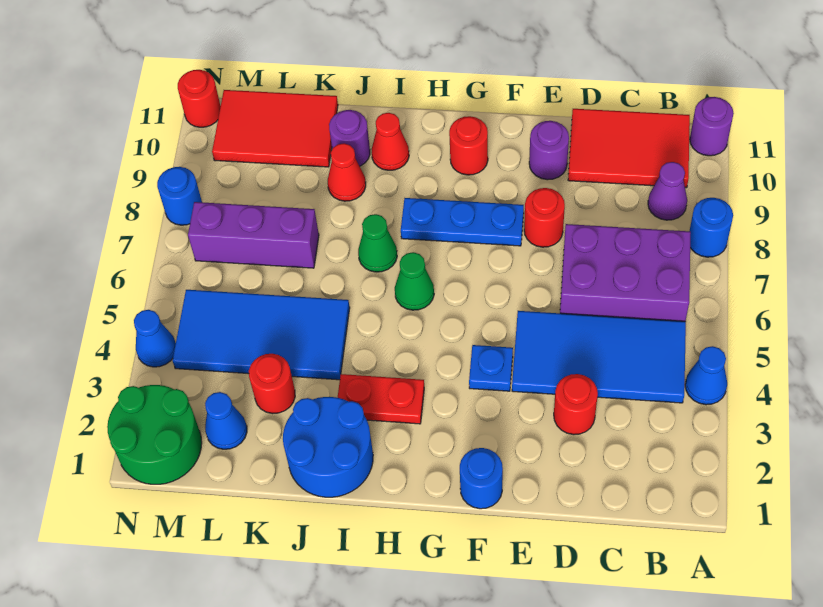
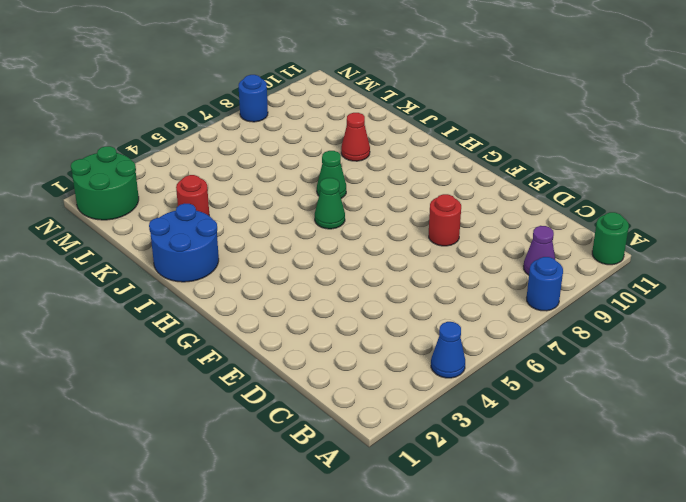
green 1x1 round brick [592,212,629,265] -> purple 1x1 round brick [690,97,734,156]
none -> blue 2x4 tile [512,311,686,403]
none -> purple 2x3 brick [560,224,691,321]
none -> red 2x3 tile [568,109,690,188]
none -> red 1x1 round brick [554,374,598,435]

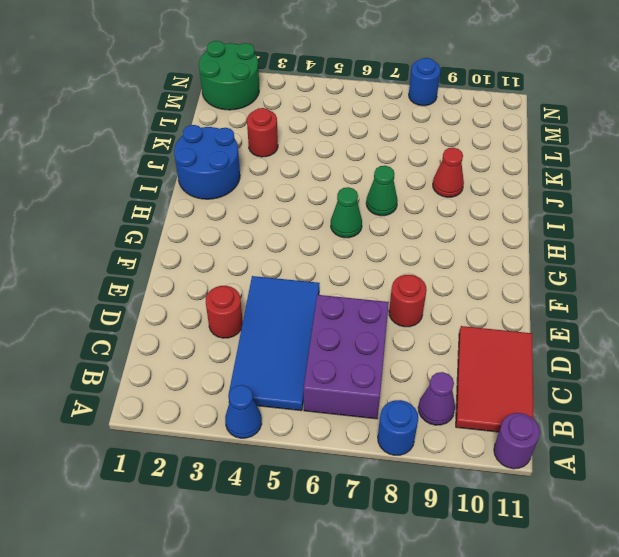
none -> purple 1x1 round brick [529,121,569,180]
none -> blue 1x1 round brick [460,448,503,509]
none -> blue 1x1 plate [469,345,513,391]
none -> blue 1x3 plate [401,198,524,246]

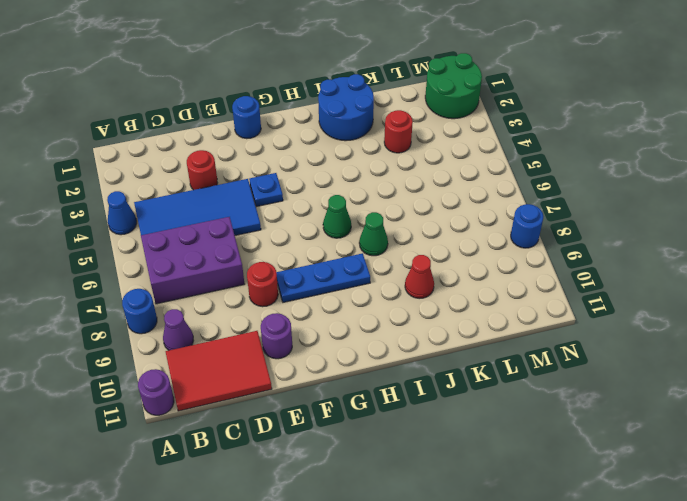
none -> red 1x1 round brick [449,116,488,175]
none -> red 1x2 plate [338,374,424,424]
none -> red 1x1 cone [372,113,409,170]
none -> blue 2x4 tile [173,290,350,380]

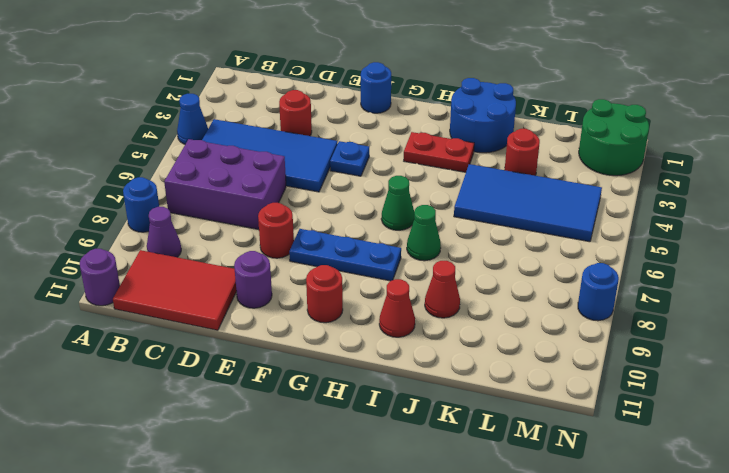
none -> purple 1x1 round brick [329,110,370,166]
none -> purple 1x3 brick [188,202,319,268]
none -> red 2x3 tile [212,90,338,167]
none -> blue 1x1 cone [205,392,247,449]

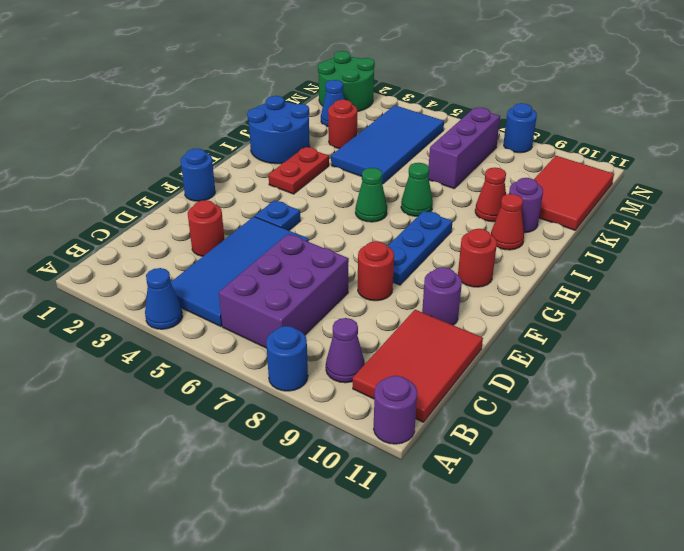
none -> blue 1x1 cone [134,310,176,367]
none -> red 1x1 round brick [178,70,221,127]

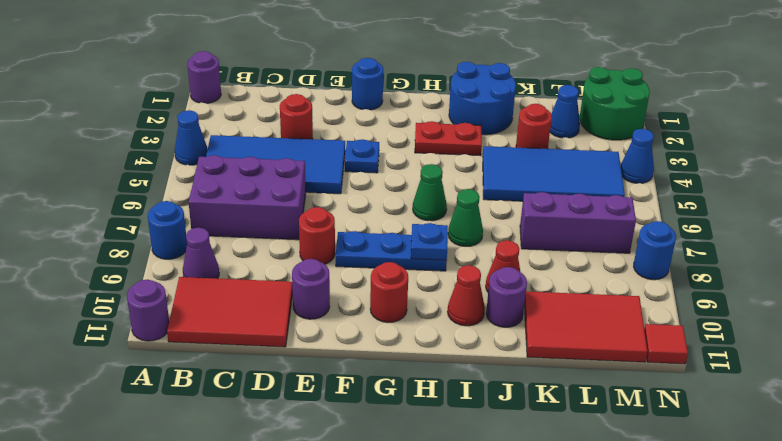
purple 1x1 round brick [188,51,221,103] -> none
blue 1x1 plate [411,223,448,260] -> none
red 1x1 tile [644,324,688,364] -> red 1x1 round brick [178,70,221,127]

